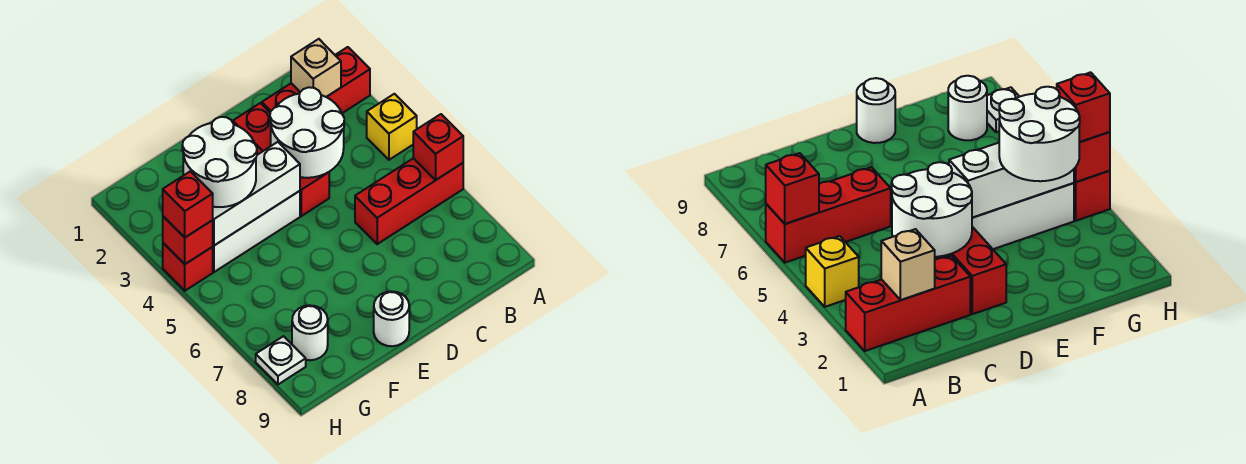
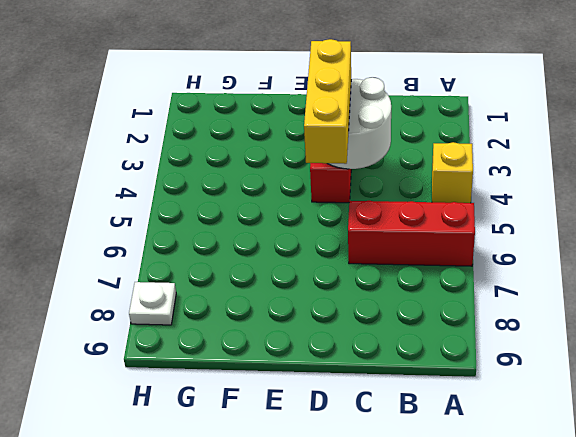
yellow 1x3 brick [304,39,351,164] -> none
none -> red 1x3 brick [262,47,370,113]
none -> white 1x3 brick [213,191,300,272]
none -> white 1x1 round brick [374,291,409,346]

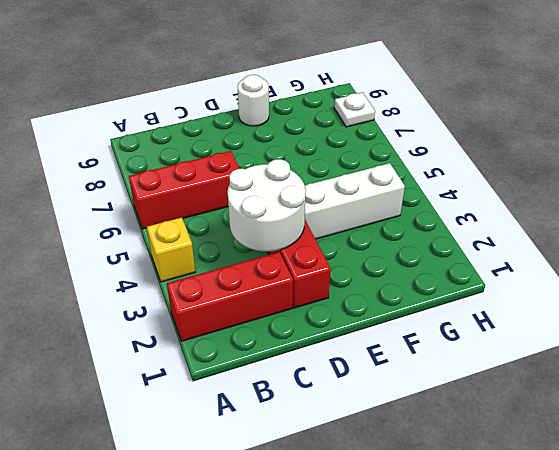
none -> white 1x1 round brick [292,305,328,360]
none -> red 1x1 brick [163,243,213,291]
none -> red 1x1 brick [413,114,463,180]

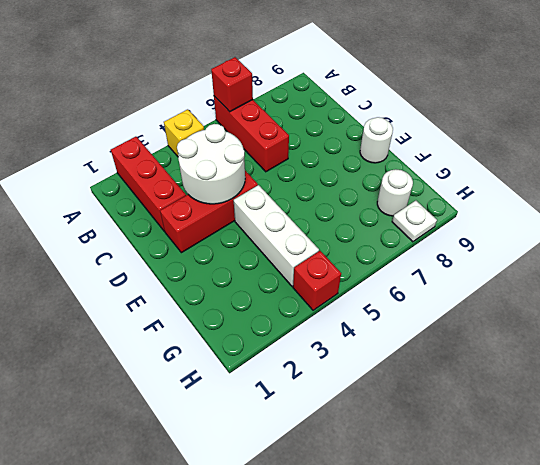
none -> tan 1x1 brick [291,39,341,97]
none -> white 1x3 brick [213,142,300,245]
none -> red 1x1 brick [163,216,213,264]

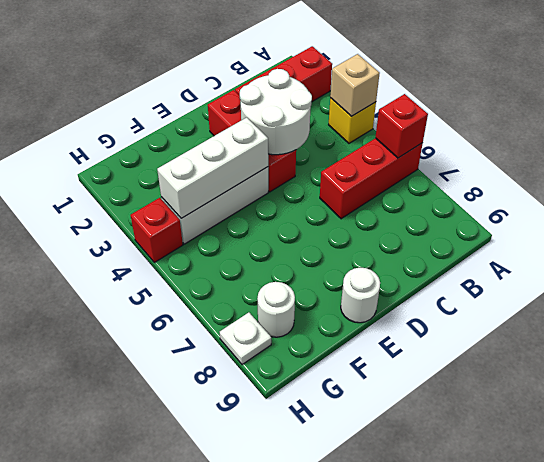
tan 1x1 brick [330,54,380,116] -> tan 1x1 brick moved to [291,39,341,97]
none -> red 1x1 brick [163,216,213,264]
none -> white 2x2 round brick [182,117,257,207]
none -> red 1x1 brick [163,171,213,237]

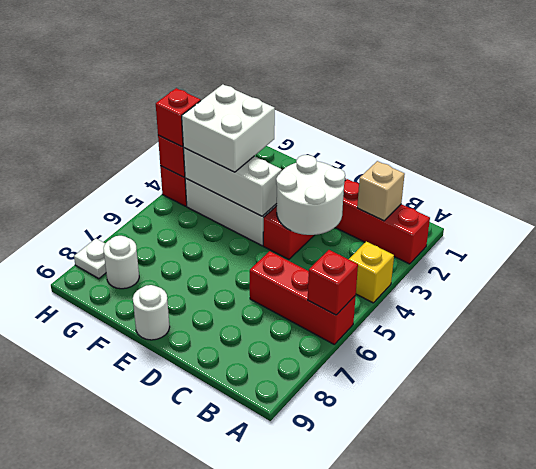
white 2x2 brick [182,84,275,172] -> white 2x2 round brick [182,117,257,207]

